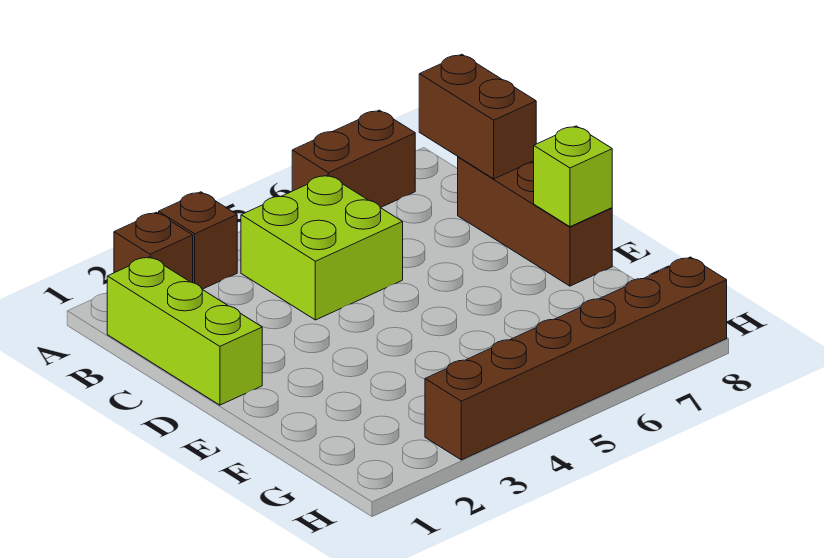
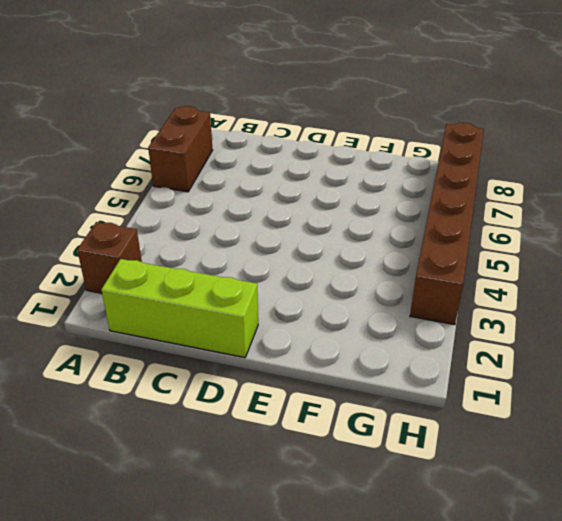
none -> brown 1x1 brick [159,192,237,289]
none -> lime 2x2 brick [241,175,403,320]

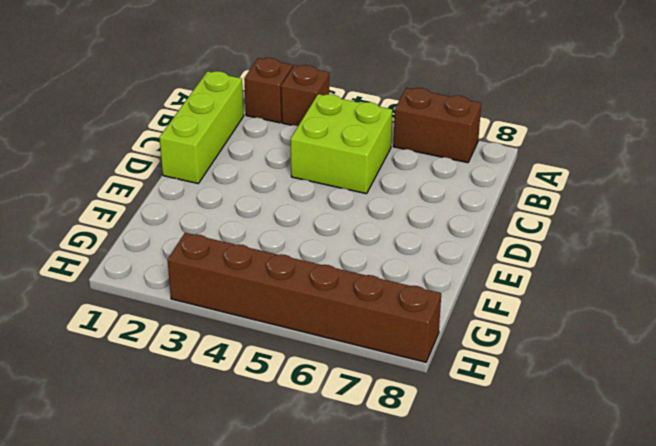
none -> brown 1x3 brick [458,157,612,286]
none -> brown 1x2 brick [419,54,536,179]

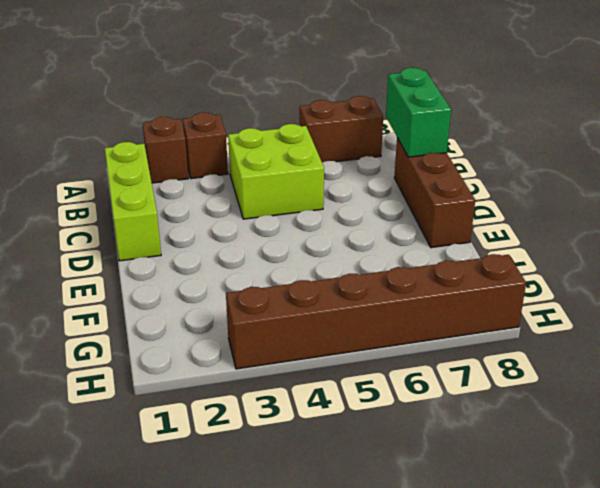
green 1x2 brick [386,68,451,157] -> brown 1x2 brick [419,54,536,179]
none -> lime 1x1 brick [534,126,612,227]

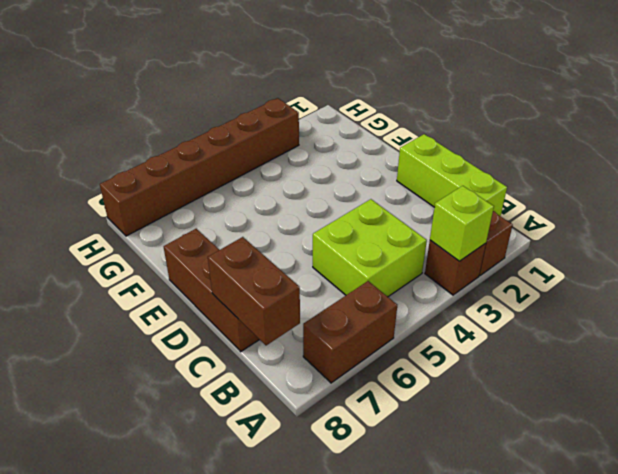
lime 1x1 brick [430,186,494,261] -> lime 1x1 brick moved to [534,126,612,227]

